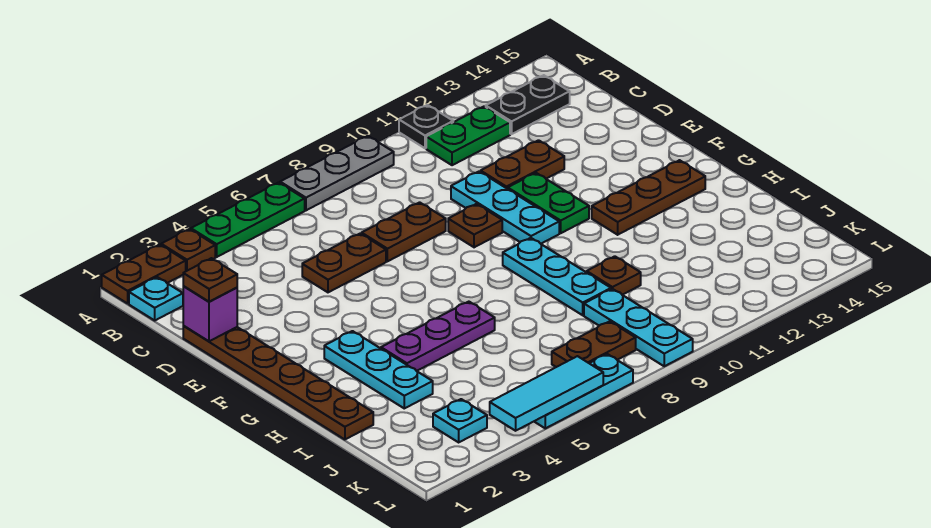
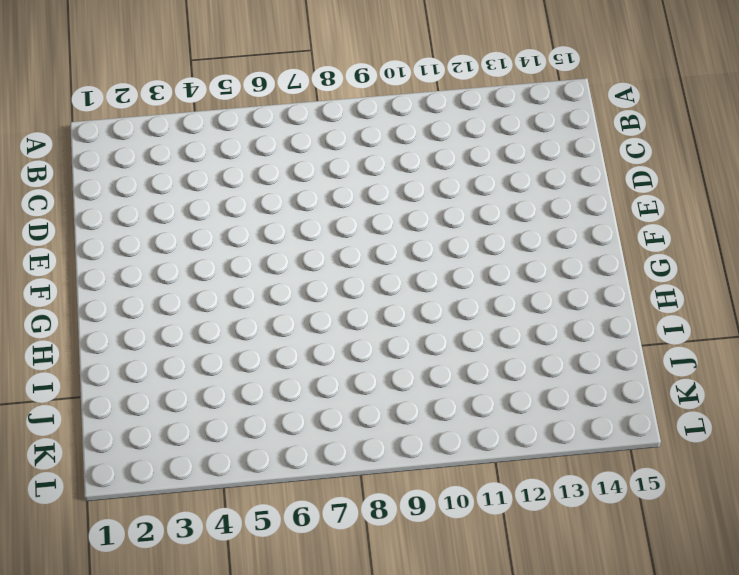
none -> brown 1x2 plate [102,245,186,303]
none -> brown 1x1 plate [161,229,215,271]
none -> green 1x3 plate [191,182,305,257]

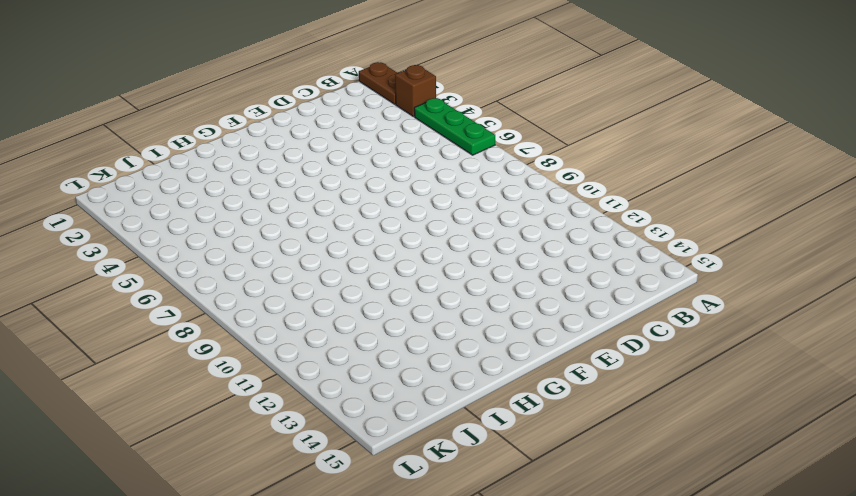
brown 1x1 brick [395,65,436,117] -> brown 1x1 plate [161,229,215,271]
none -> grey 1x3 plate [280,136,394,210]
none -> black 1x1 plate [399,105,453,148]
none -> cyan 1x1 plate [129,277,183,320]

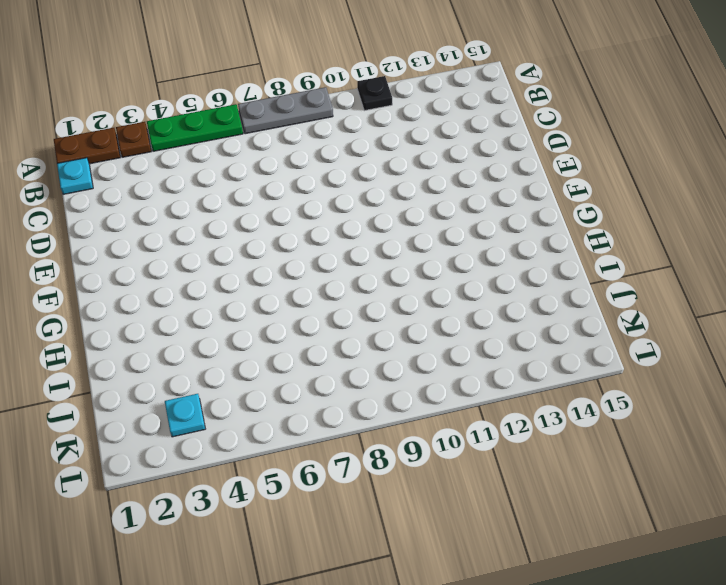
none -> green 1x2 plate [426,106,510,165]
none -> black 1x2 plate [486,75,570,134]
none -> brown 1x6 plate [183,326,373,440]

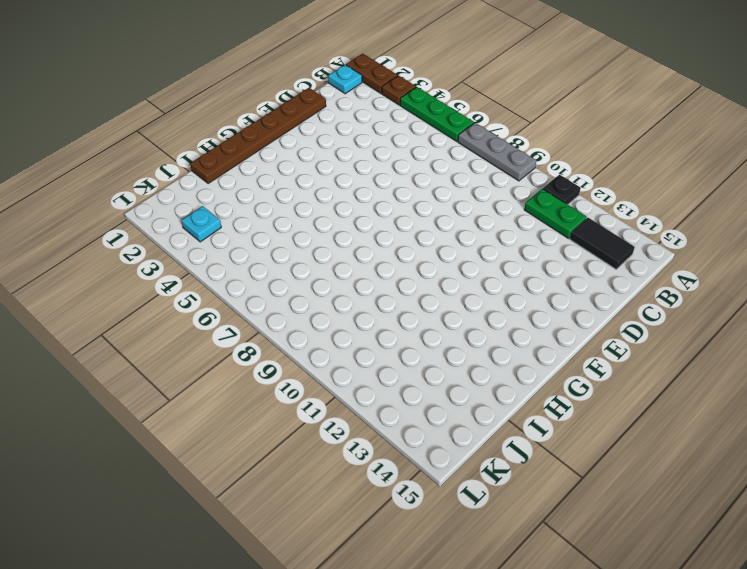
black 1x2 tile [570,218,635,269] -> black 1x2 plate [486,75,570,134]
none -> brown 1x2 plate [302,234,386,292]
none -> brown 1x2 plate [362,202,446,261]
none -> cyan 1x3 plate [451,171,559,244]

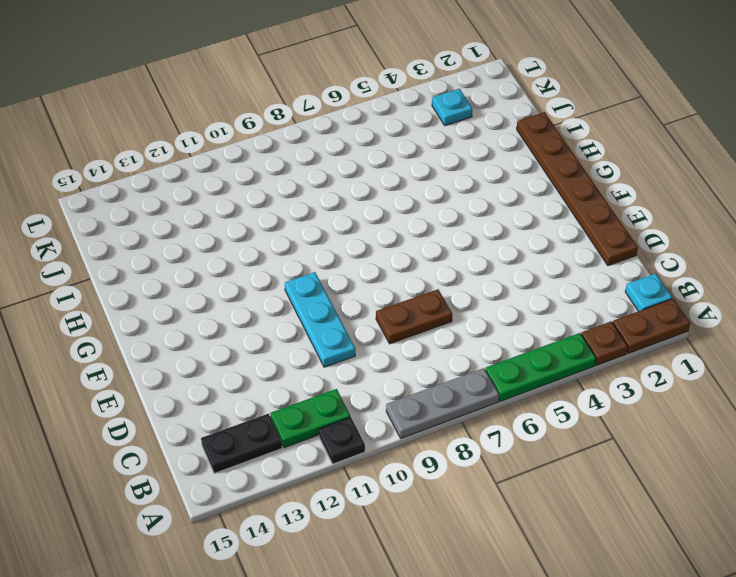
none -> brown 1x2 plate [302,234,386,292]
none -> brown 1x2 plate [481,140,564,189]
none -> brown 1x1 plate [448,204,502,247]

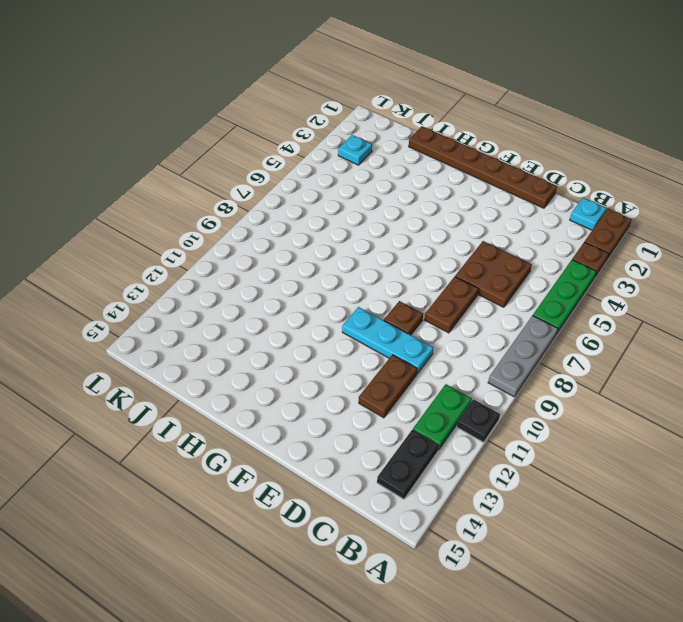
brown 2x2 plate [455,241,532,307] -> brown 1x2 plate [302,234,386,292]
none -> green 1x2 plate [508,173,589,233]
none -> cyan 1x3 plate [324,331,433,408]
none -> cyan 1x3 plate [503,238,611,315]

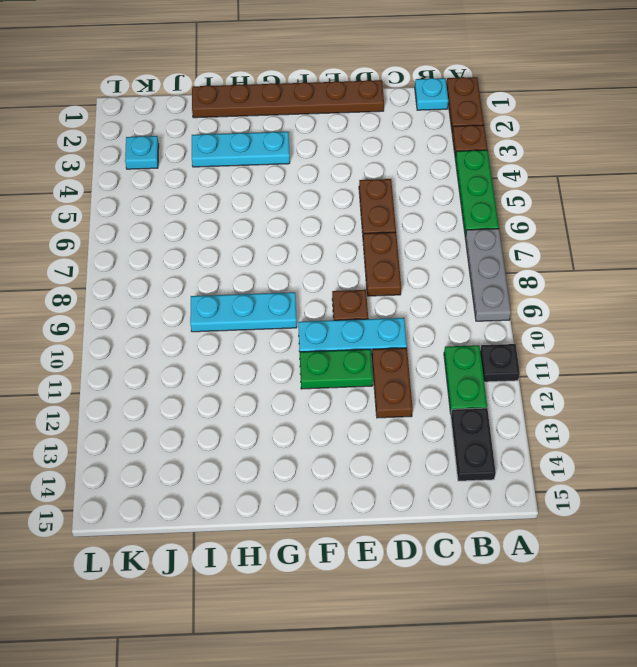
none -> brown 1x3 plate [592,160,705,235]
none -> purple 1x3 plate [381,302,495,371]
none -> brown 1x1 plate [587,256,641,295]

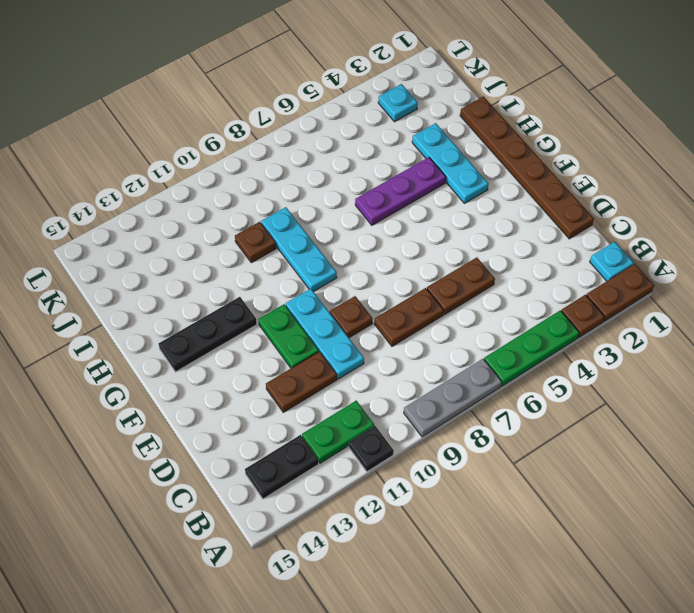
black 1x3 plate [158,297,257,372] -> brown 1x3 plate [592,160,705,235]
none -> cyan 1x3 plate [584,289,693,366]
none -> brown 1x2 plate [552,321,636,367]
none -> cyan 1x3 plate [534,354,633,428]

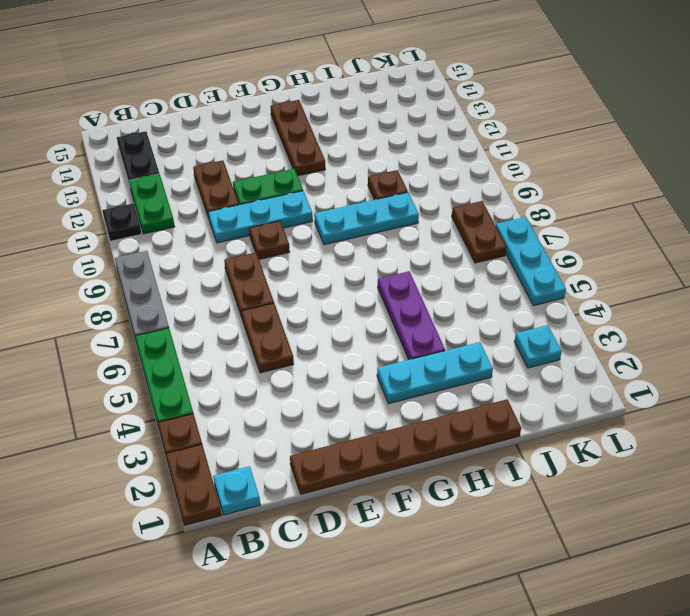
none -> cyan 1x3 plate [584,289,693,366]
none -> purple 1x1 brick [183,286,237,341]
none -> cyan 1x3 tile [490,356,603,431]

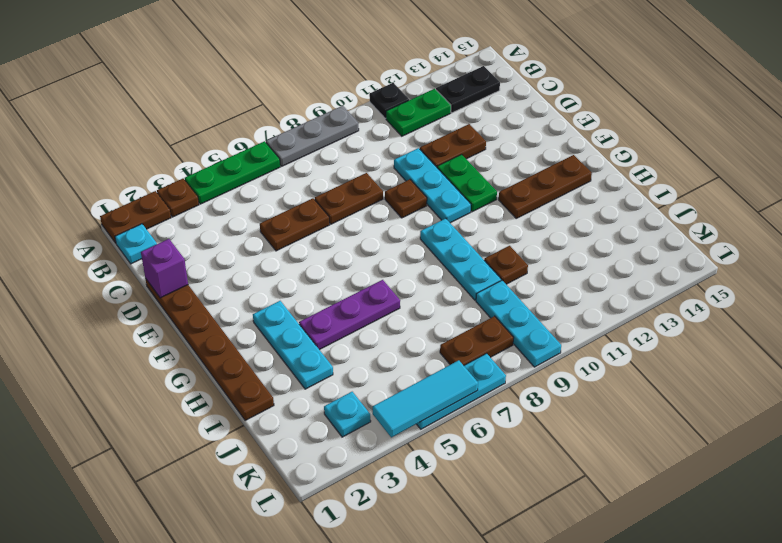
none -> brown 1x1 plate [183,258,237,302]

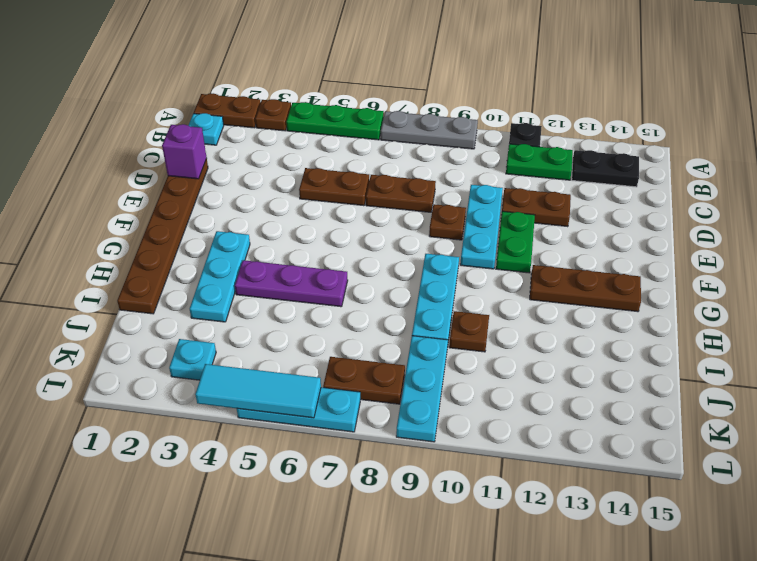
none -> brown 1x1 plate [183,258,237,302]

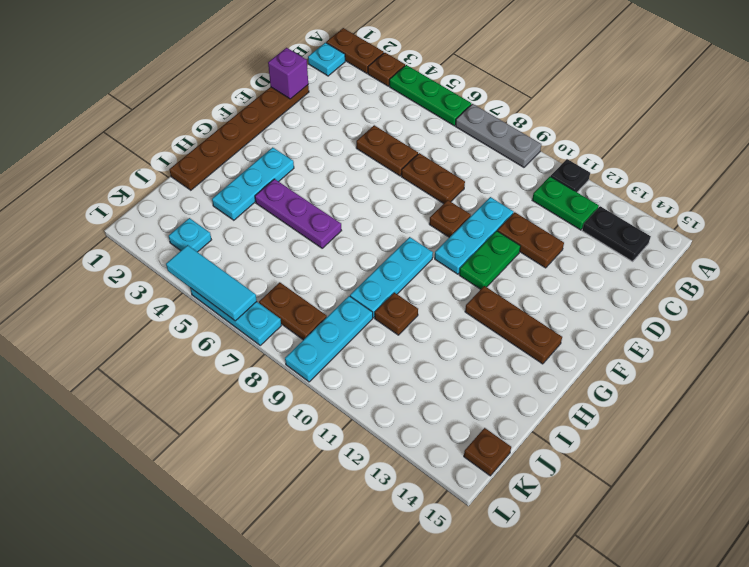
brown 1x1 plate [464,428,511,476] -> brown 1x1 plate moved to [183,258,237,302]

